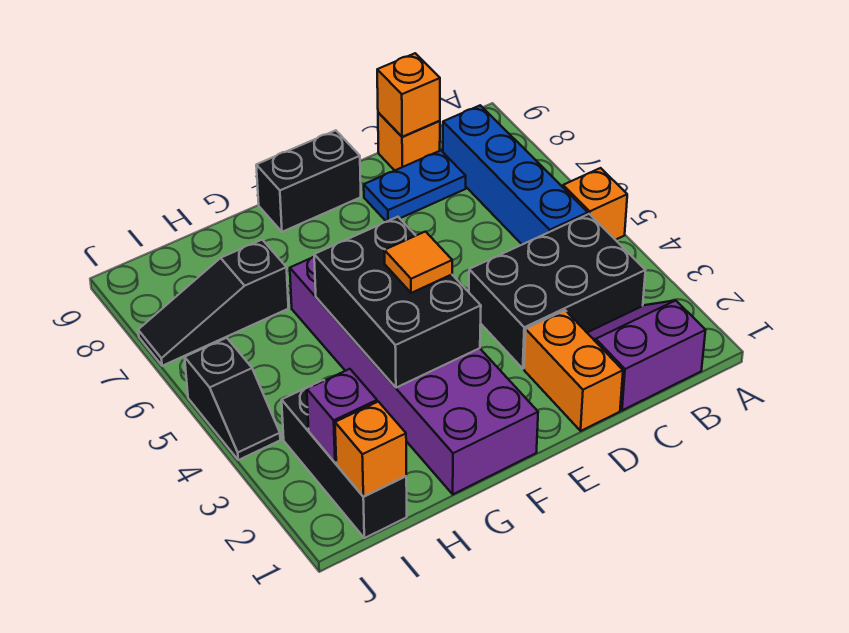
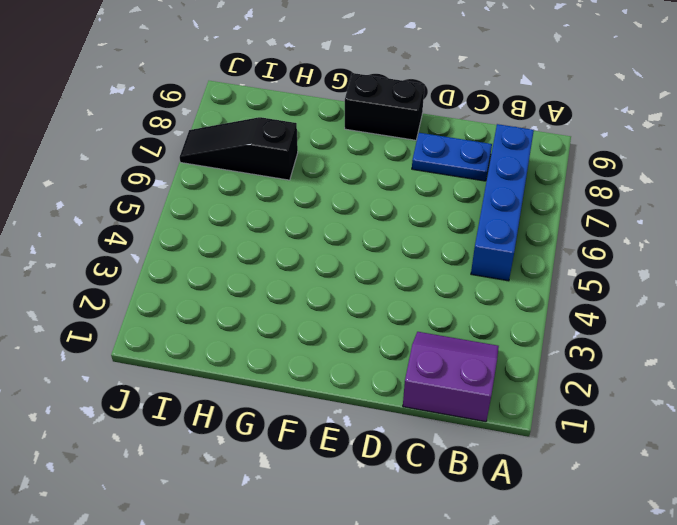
none -> orange 1x1 brick [563,168,627,240]
none -> black 2x3 brick [469,214,645,369]
none -> orange 1x1 brick [378,112,440,170]

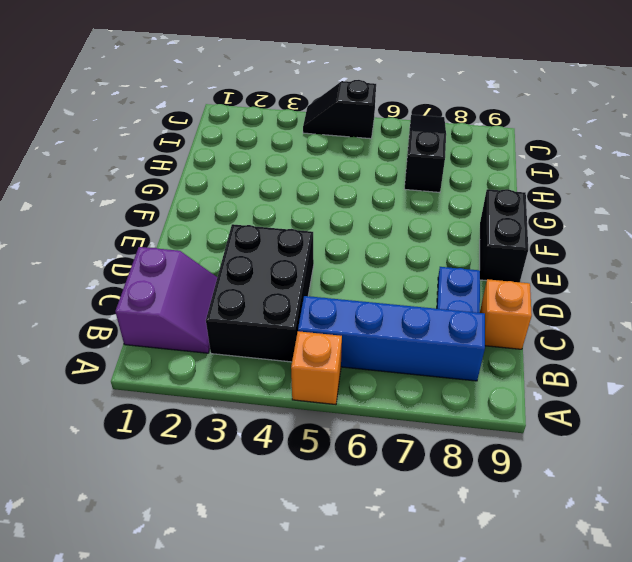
none -> orange 1x2 brick [524,310,623,431]
none -> purple 2x6 brick [290,257,538,494]
none -> black 1x3 brick [282,380,407,538]

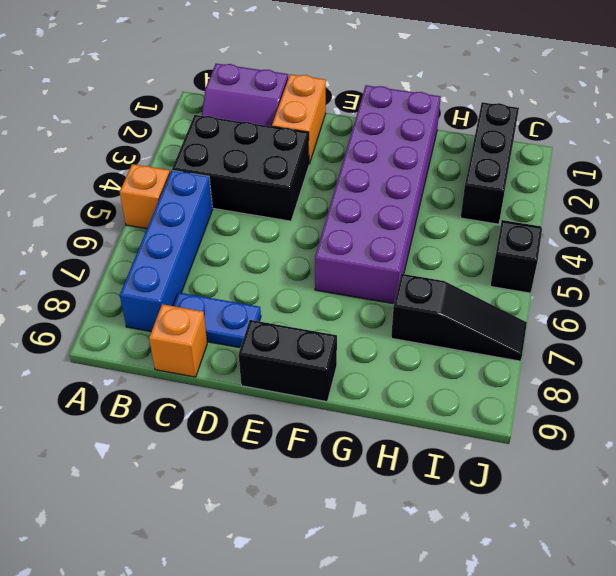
none -> orange 1x1 brick [377,53,440,137]
none -> black 2x3 brick [314,217,481,388]
none -> orange 1x1 brick [335,402,406,497]

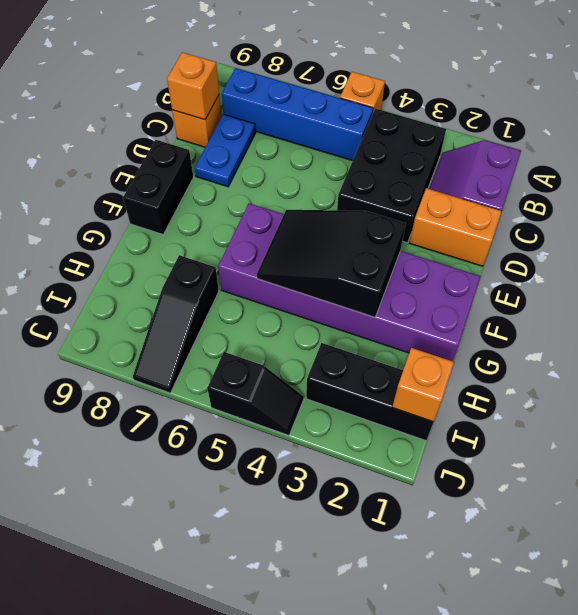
black 2x3 slope [257,210,406,317] -> black 2x3 brick [314,217,481,388]
none -> purple 1x1 brick [307,369,377,463]
none -> orange 1x1 tile [384,232,452,293]

